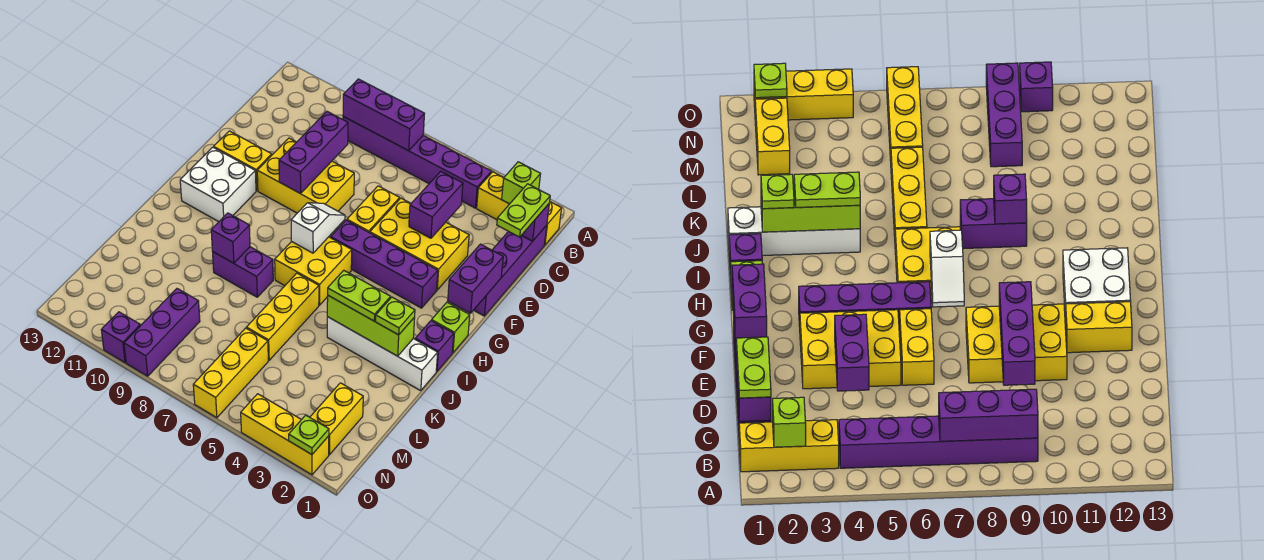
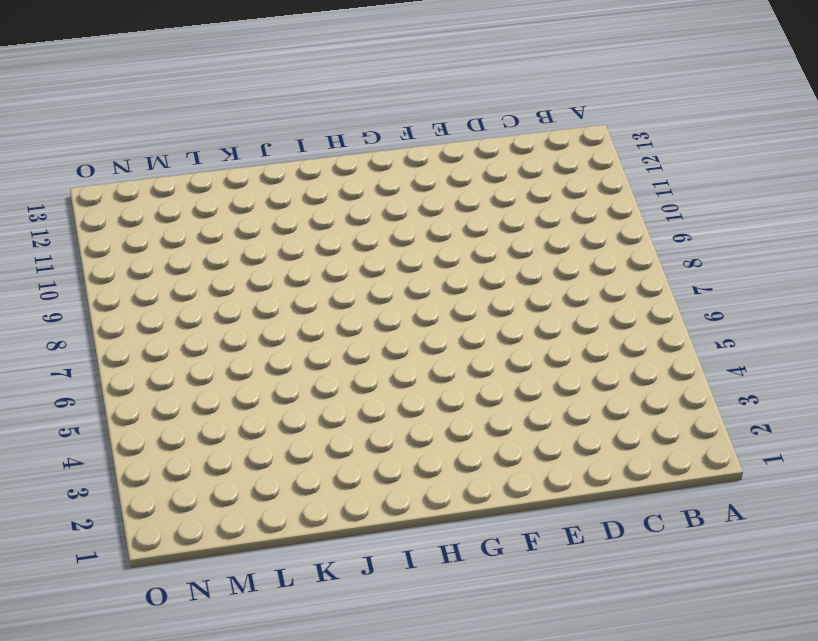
none -> yellow 1x3 brick [477,172,562,245]
none -> purple 1x6 brick [343,117,492,208]
none -> purple 1x4 brick [474,225,547,316]
none -> yellow 2x3 brick [370,198,469,290]

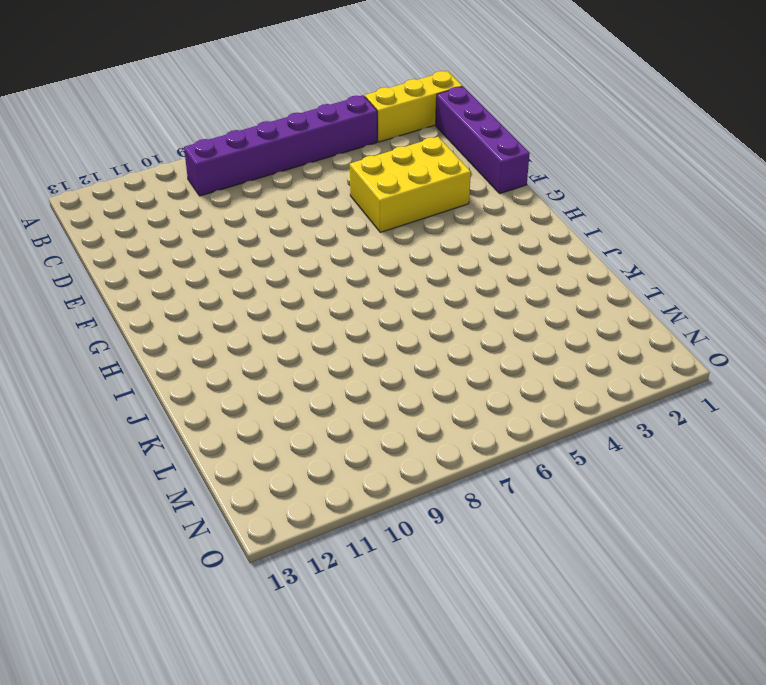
none -> yellow 1x2 brick [347,186,400,233]
none -> yellow 2x3 brick [257,138,354,213]
none -> yellow 1x2 brick [214,131,272,191]
none -> purple 1x4 brick [331,220,438,308]

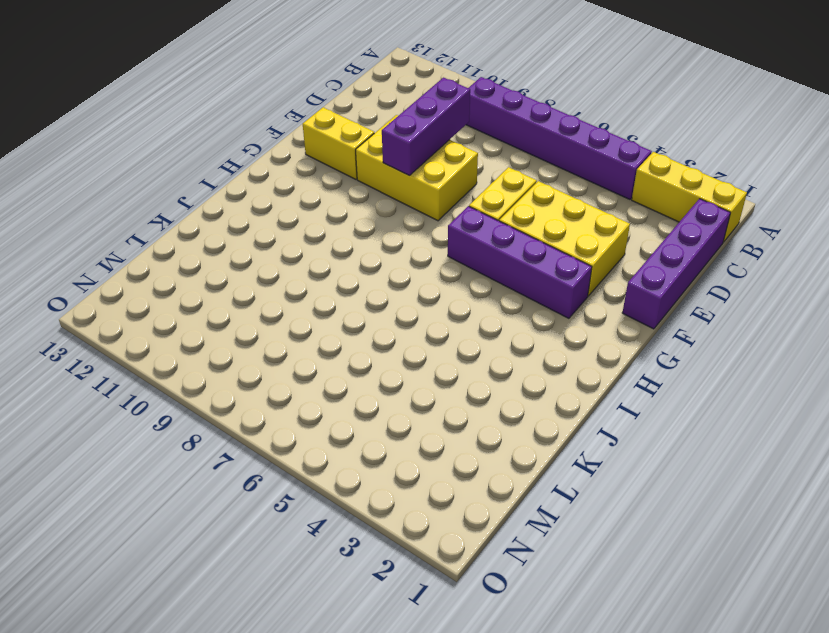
none -> white 2x2 brick [180,147,256,222]
none -> lime 1x1 brick [432,302,470,353]
none -> yellow 2x2 brick [275,237,352,305]
none -> purple 1x1 brick [415,321,454,372]

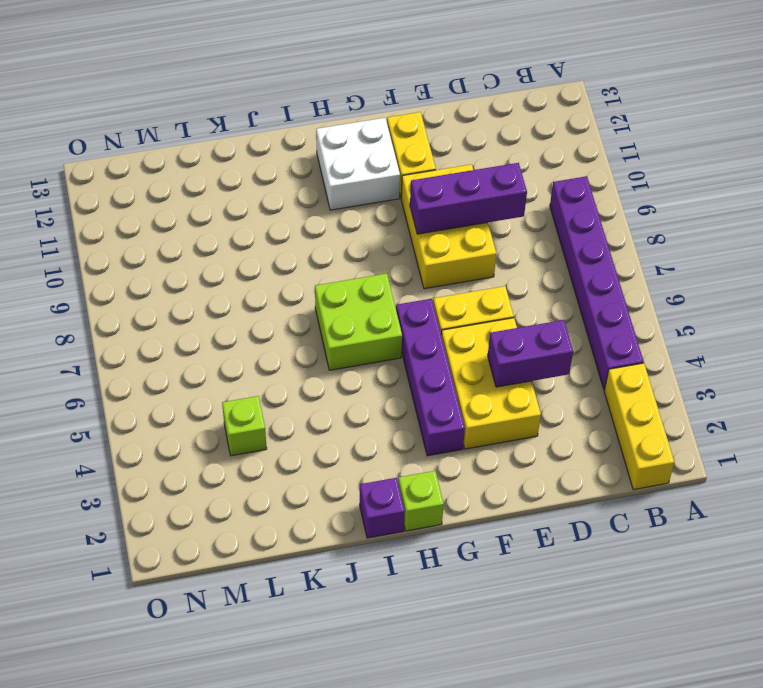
lime 2x2 brick [315,273,402,370] -> yellow 2x2 brick [275,237,352,305]
lime 1x1 brick [222,396,267,456] -> lime 1x1 brick moved to [502,162,540,204]
none -> purple 1x4 brick [474,225,547,316]
none -> white 1x4 brick [327,317,438,391]
none -> yellow 1x3 brick [247,273,319,360]
none -> purple 1x2 brick [213,247,273,297]

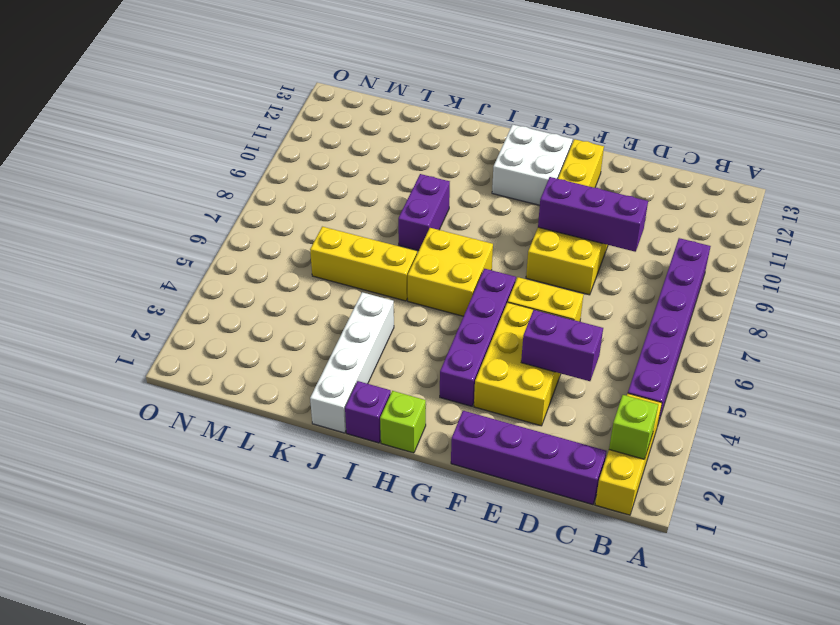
none -> yellow 1x2 brick [310,383,363,455]
none -> yellow 1x3 brick [193,328,268,418]
none -> purple 1x3 brick [124,289,200,376]
none -> yellow 1x3 brick [241,394,329,475]

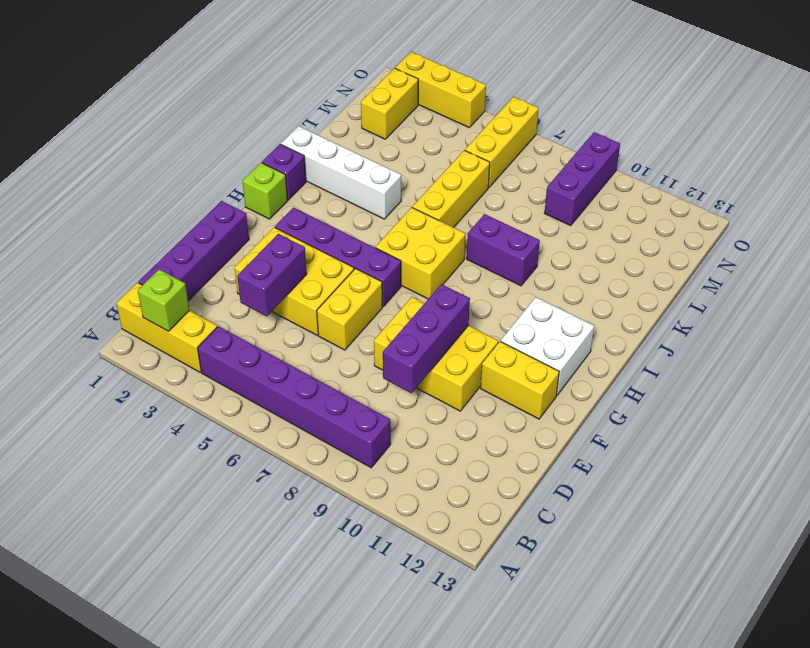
none -> purple 1x1 brick [101,312,140,363]
none -> purple 1x3 brick [343,79,424,151]
none -> purple 1x1 brick [522,204,549,241]
none -> purple 1x2 brick [448,244,503,313]

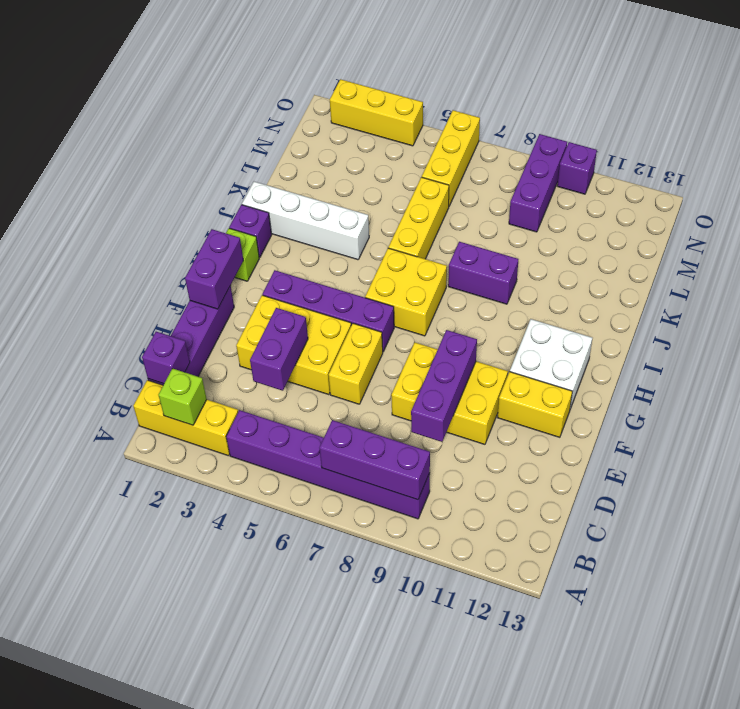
none -> yellow 1x2 brick [310,383,363,455]
none -> white 1x2 slope [291,203,345,253]
none -> lime 1x3 brick [327,296,415,356]
none -> purple 1x1 brick [211,213,250,263]

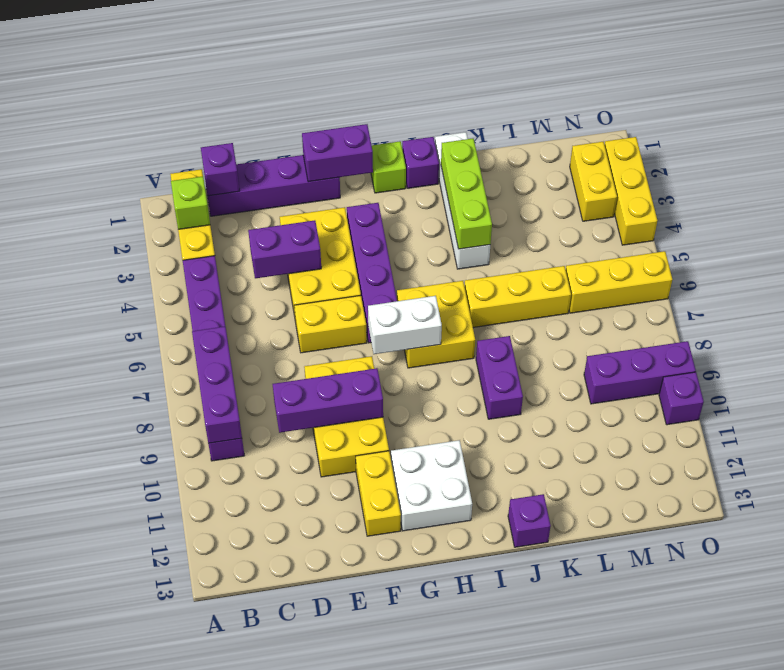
white 1x2 brick [368,296,442,354] -> white 1x2 slope [291,203,345,253]
purple 1x1 brick [508,494,551,547] -> purple 1x1 brick moved to [211,213,250,263]
yellow 1x2 brick [570,142,617,221] -> yellow 1x2 brick turned to [310,383,363,455]
none -> lime 1x1 plate [289,415,329,455]
none -> lime 1x2 plate [497,184,550,237]
none -> lime 1x1 plate [376,297,415,335]
none -> lime 1x2 plate [328,270,391,321]

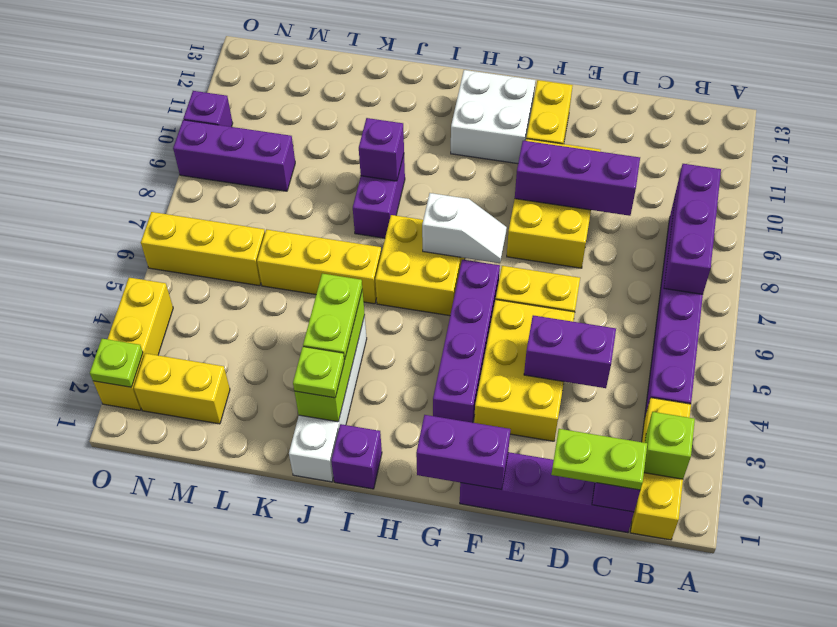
none -> lime 1x1 brick [432,302,470,353]

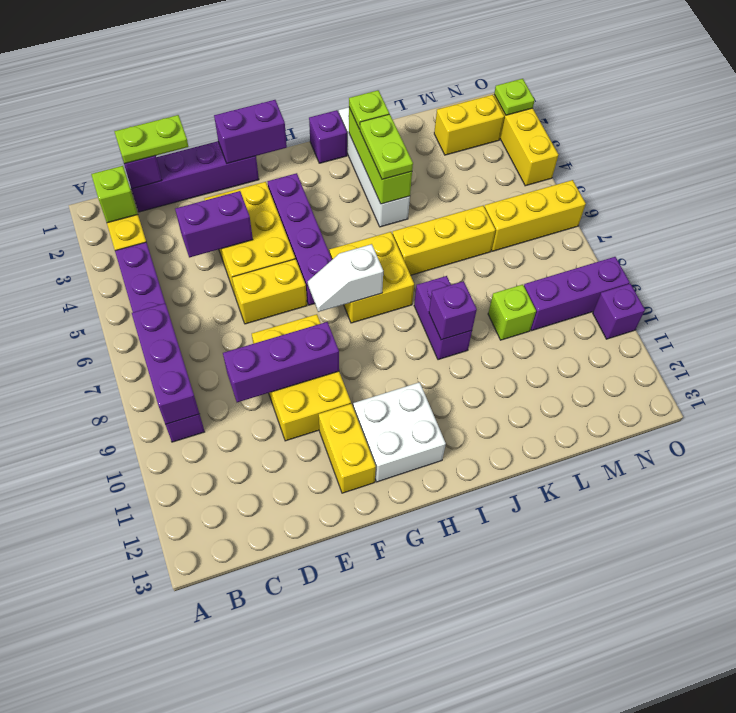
lime 1x1 brick [488,285,536,340] -> lime 1x1 brick moved to [432,302,470,353]

